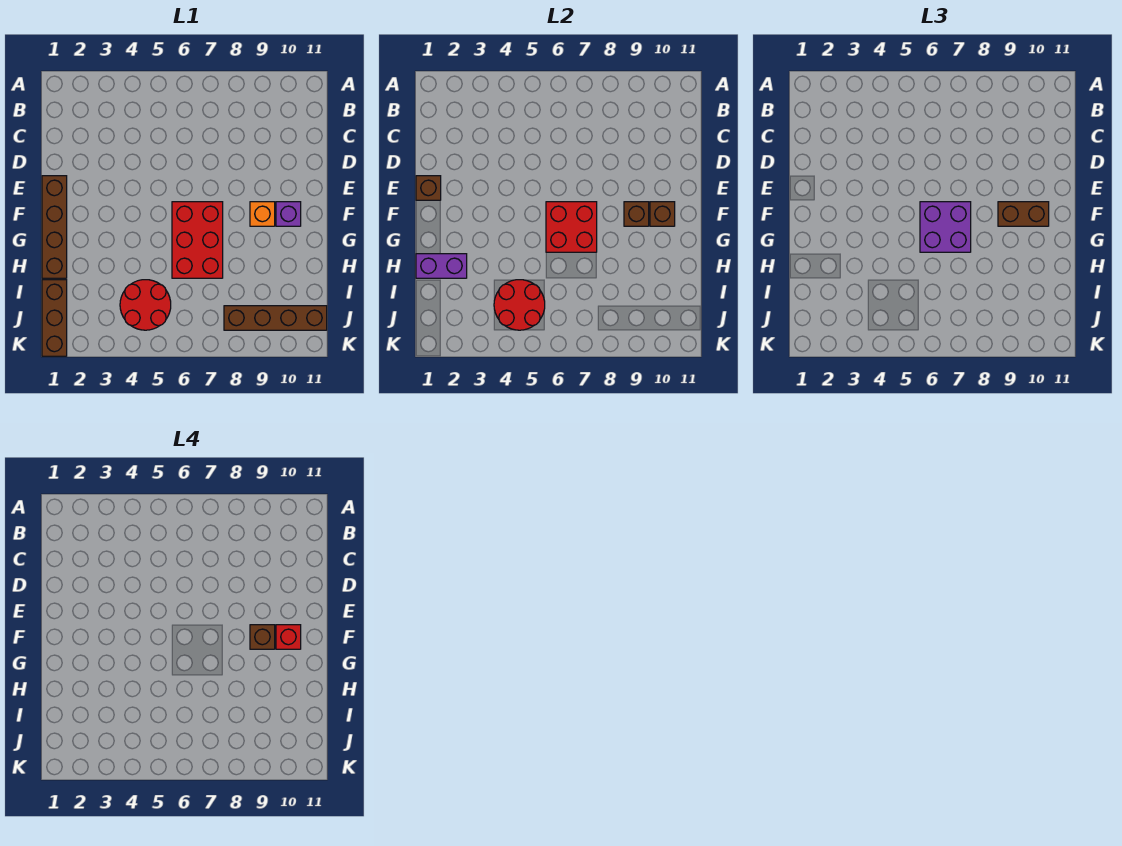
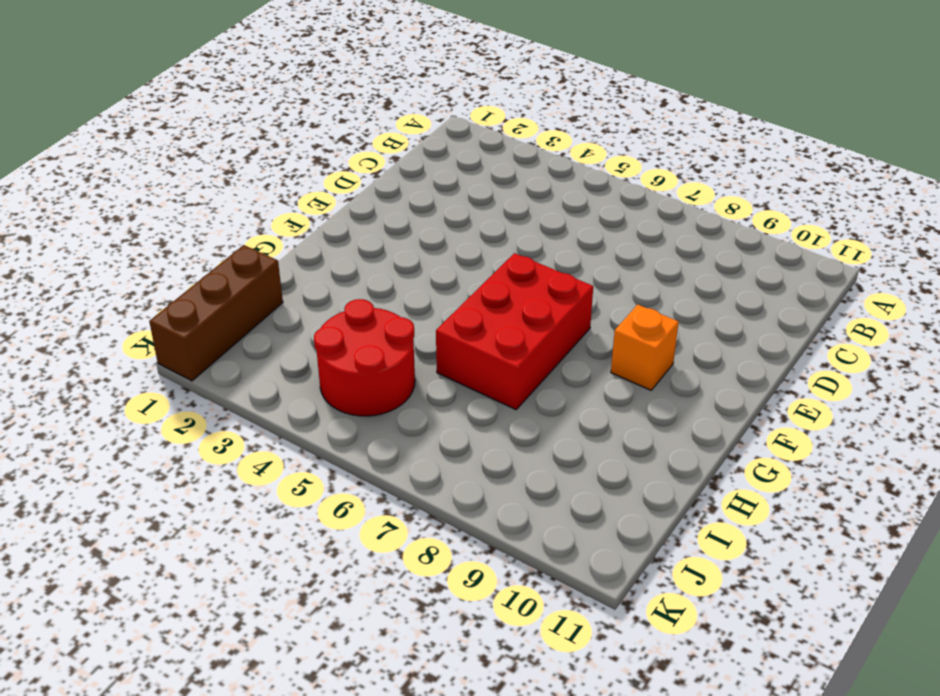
none -> brown 1x4 brick [42,176,67,278]
none -> purple 1x1 brick [276,202,301,226]
none -> brown 1x4 brick [224,306,327,330]

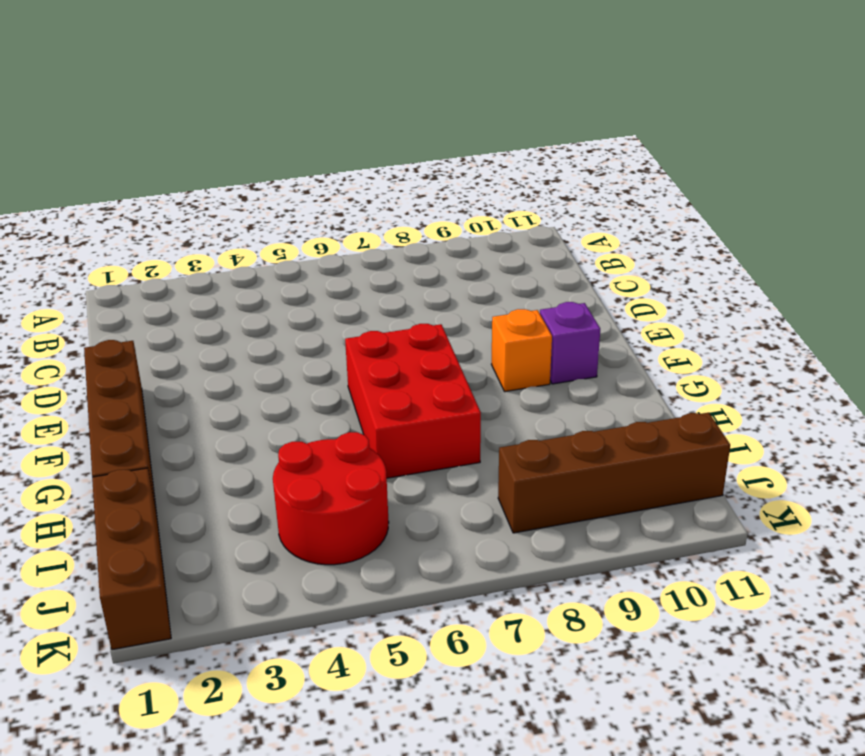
none -> brown 1x1 brick [416,176,441,200]
none -> red 2x2 brick [546,202,597,252]
none -> brown 1x1 brick [624,202,649,226]

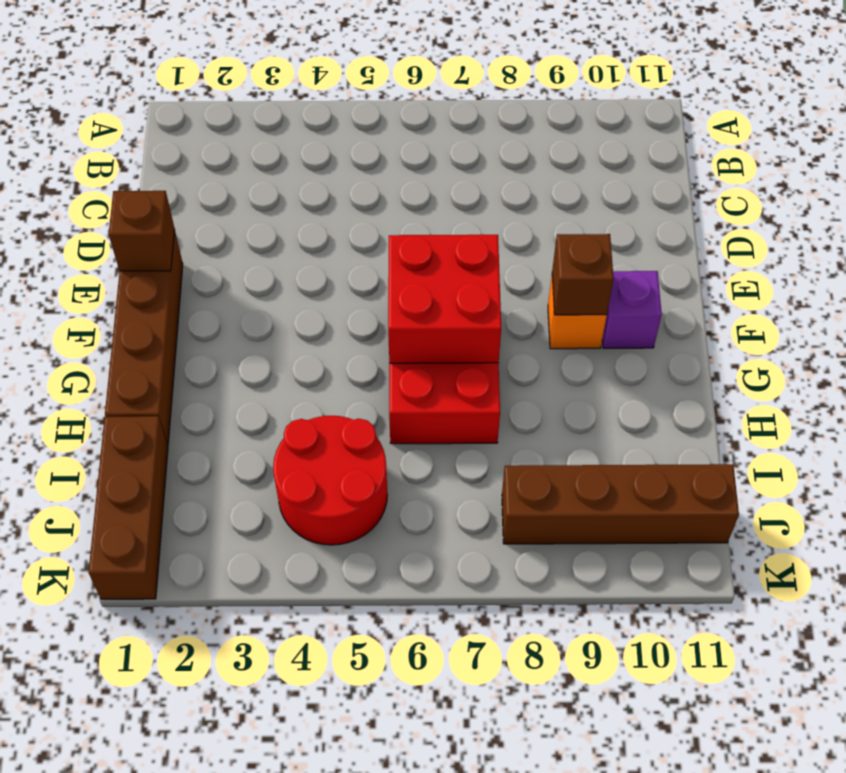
none -> brown 1x1 brick [650,202,675,226]
none -> purple 1x2 brick [416,254,467,278]
none -> red 2x2 round brick [494,280,545,330]

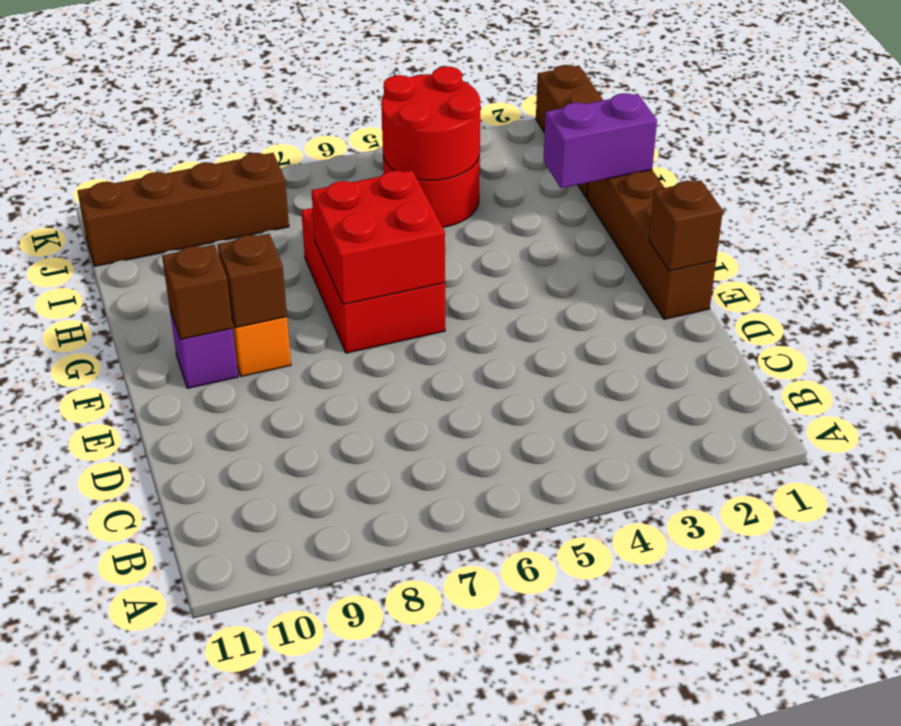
none -> purple 2x2 brick [920,202,971,252]
none -> brown 1x2 brick [998,202,1049,226]
none -> brown 1x1 brick [250,625,275,649]

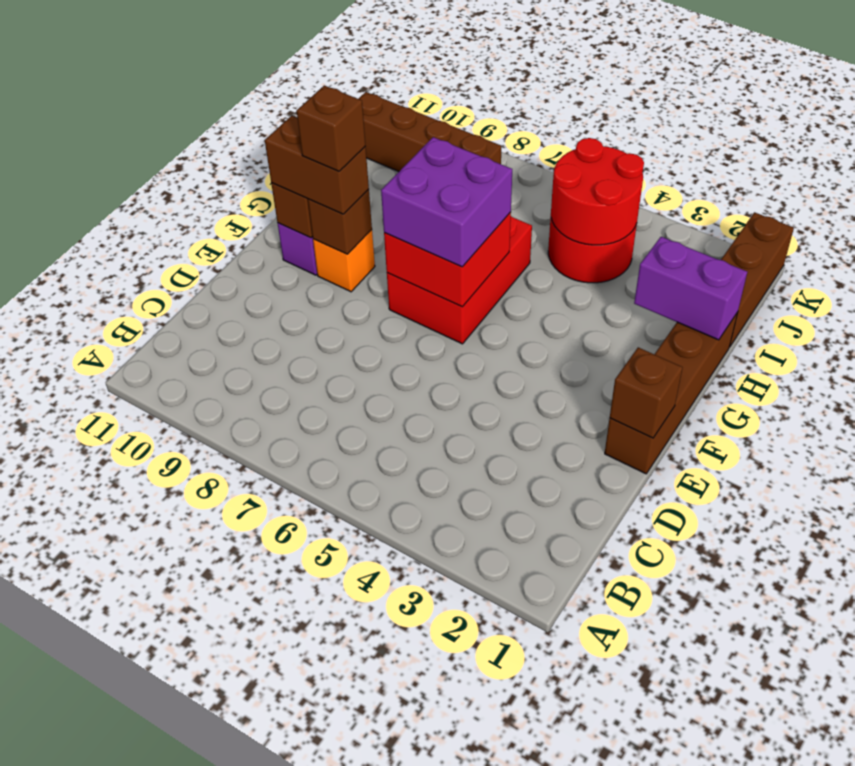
none -> red 1x1 brick [276,625,301,649]

